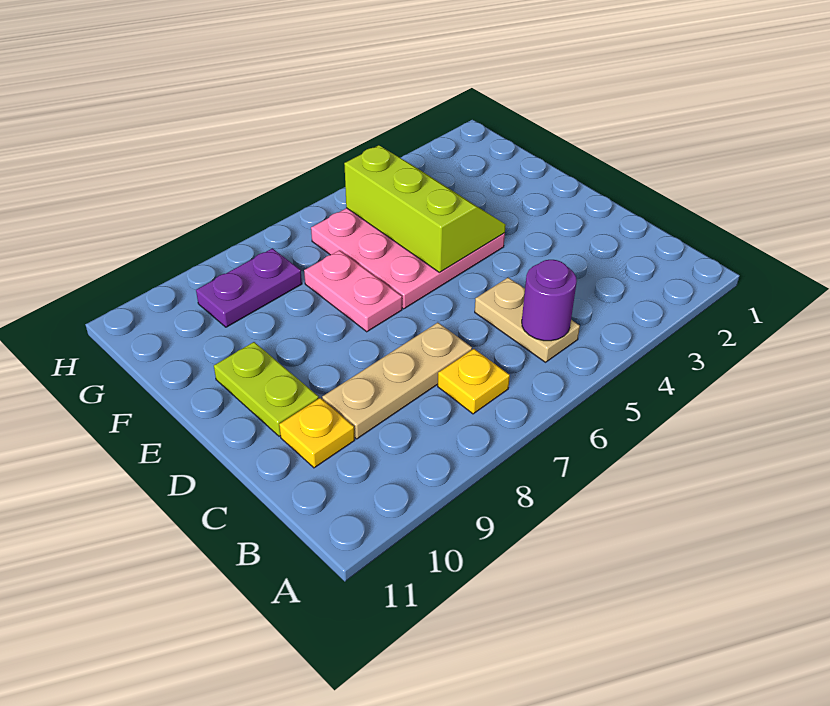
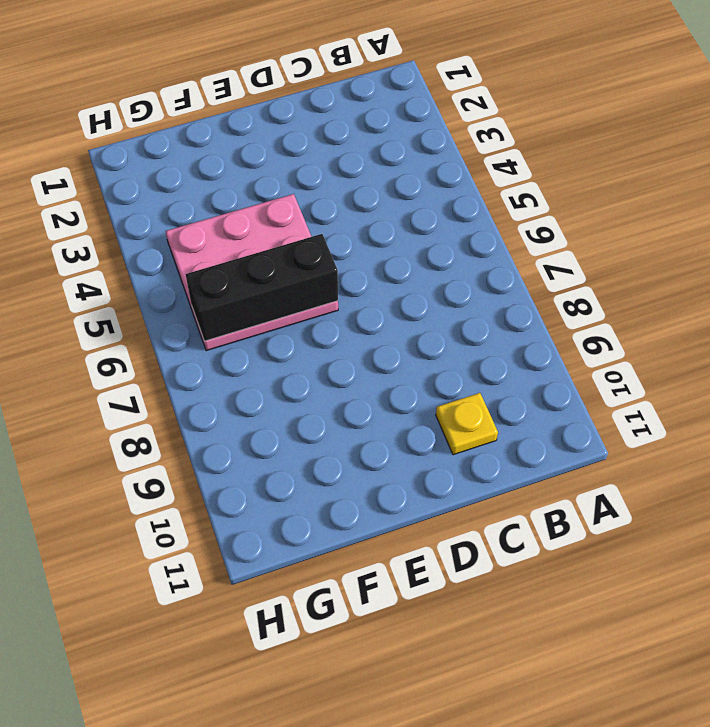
black 1x3 brick [186,234,338,341] -> none
none -> tan 1x2 plate [475,278,580,362]
none -> yellow 1x1 plate [438,349,510,414]

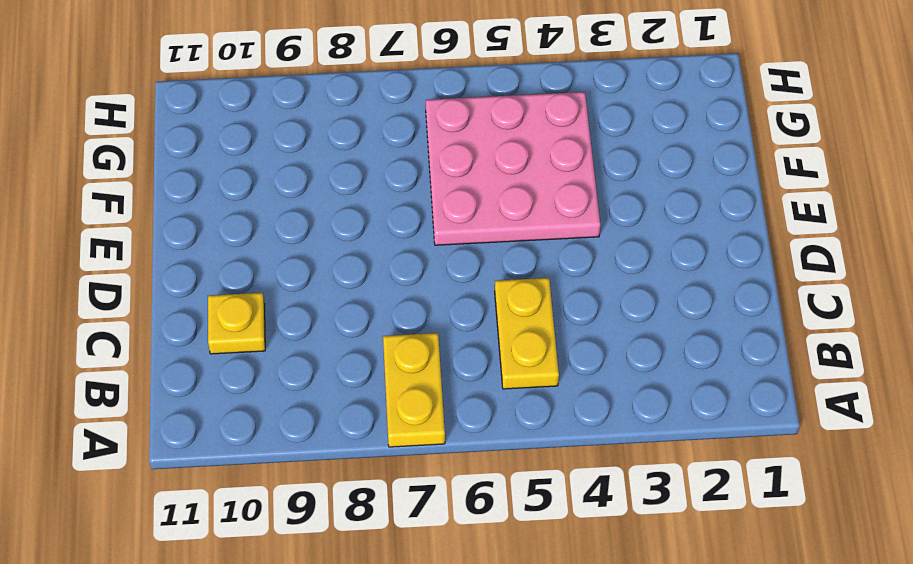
yellow 1x2 plate [383,333,445,447] -> yellow 1x1 plate [438,349,510,414]
yellow 1x2 plate [495,278,559,389] -> tan 1x2 plate [475,278,580,362]
none -> tan 1x3 plate [322,323,472,439]
none -> lime 1x2 plate [214,342,319,436]

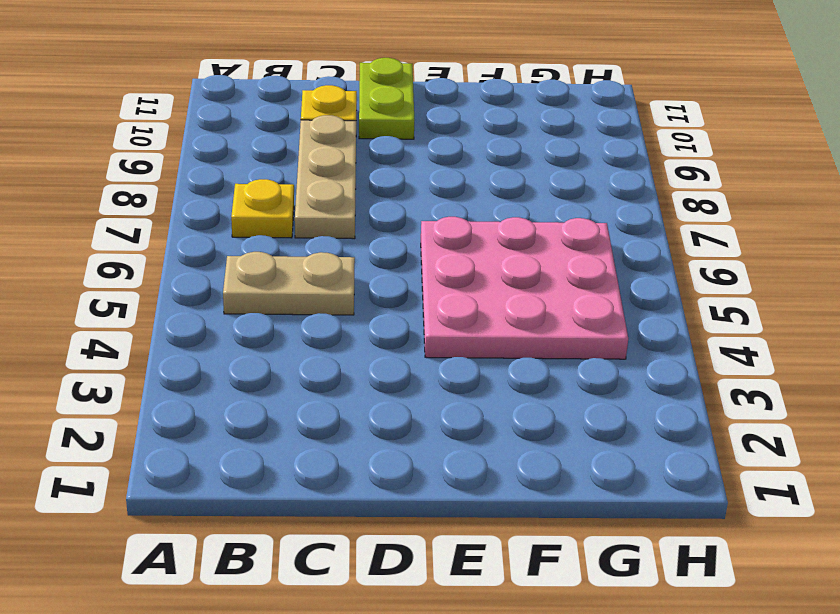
lime 1x2 plate [359,58,414,139] -> lime 1x2 plate turned to [214,342,319,436]
none -> pink 1x2 plate [304,250,402,332]
none -> purple 1x2 plate [196,248,302,327]

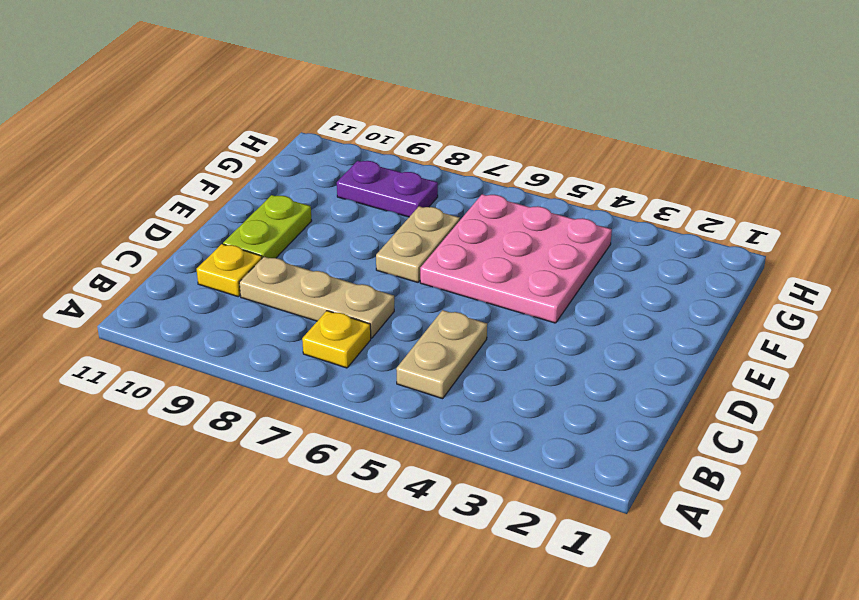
tan 1x2 plate [376,206,460,282] -> pink 1x2 plate [304,250,402,332]
none -> purple 1x1 round brick [522,260,577,341]
none -> lime 2x3 slope [344,145,506,272]

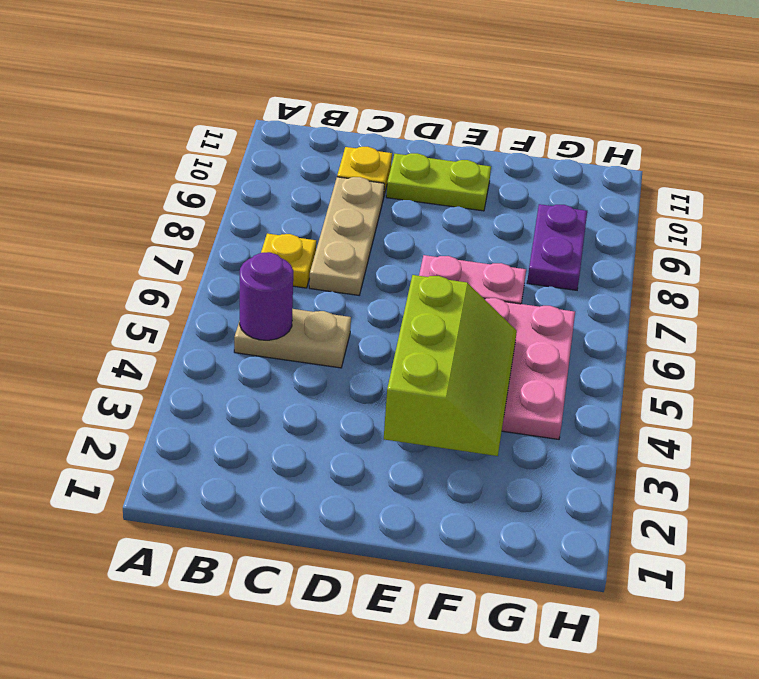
lime 2x3 slope [384,275,517,456] -> lime 2x3 slope turned to [344,145,506,272]

